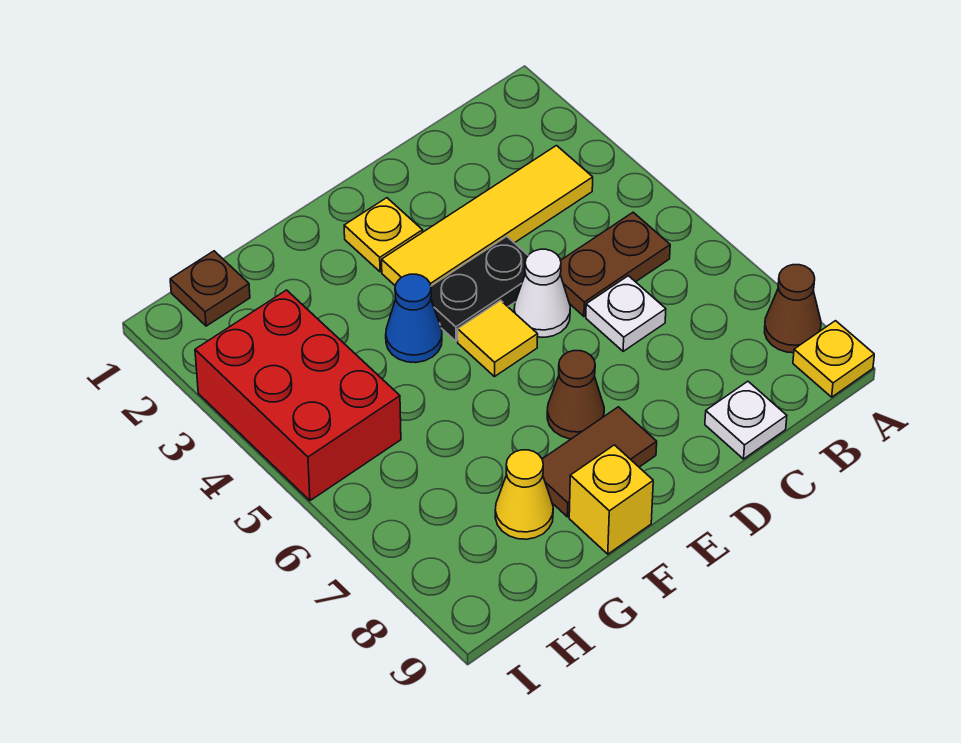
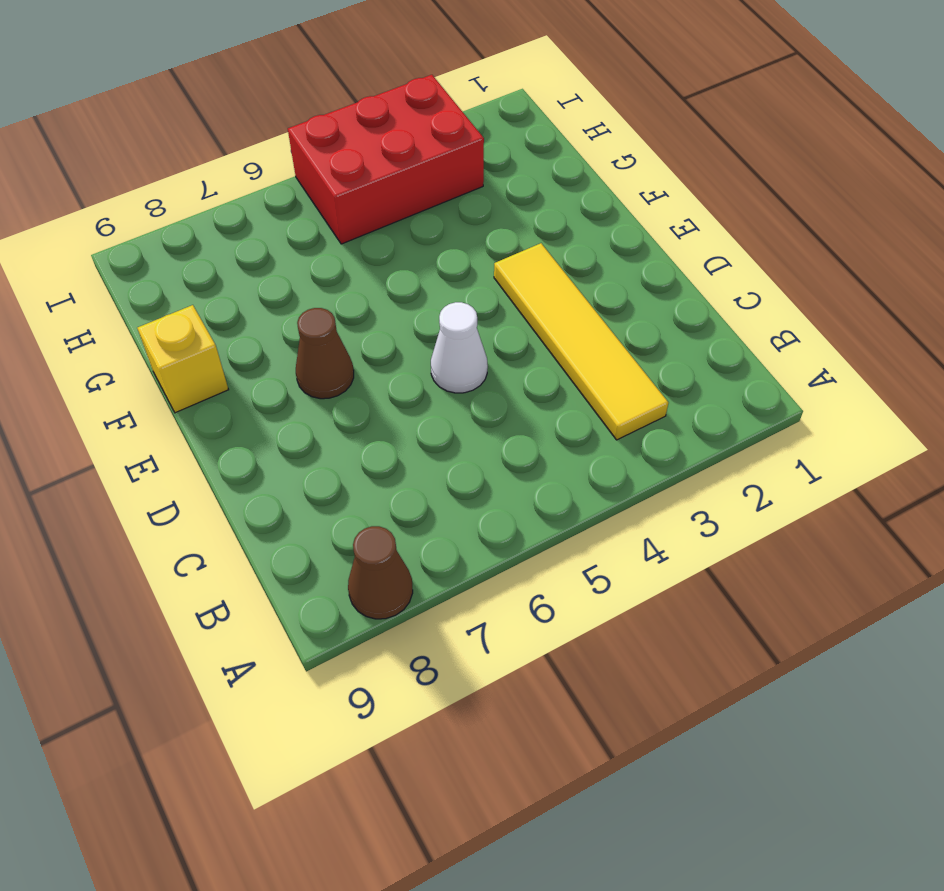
none -> yellow 1x1 plate [793,321,874,397]
none -> brown 1x2 plate [560,212,670,316]
none -> white 1x1 plate [586,276,666,351]

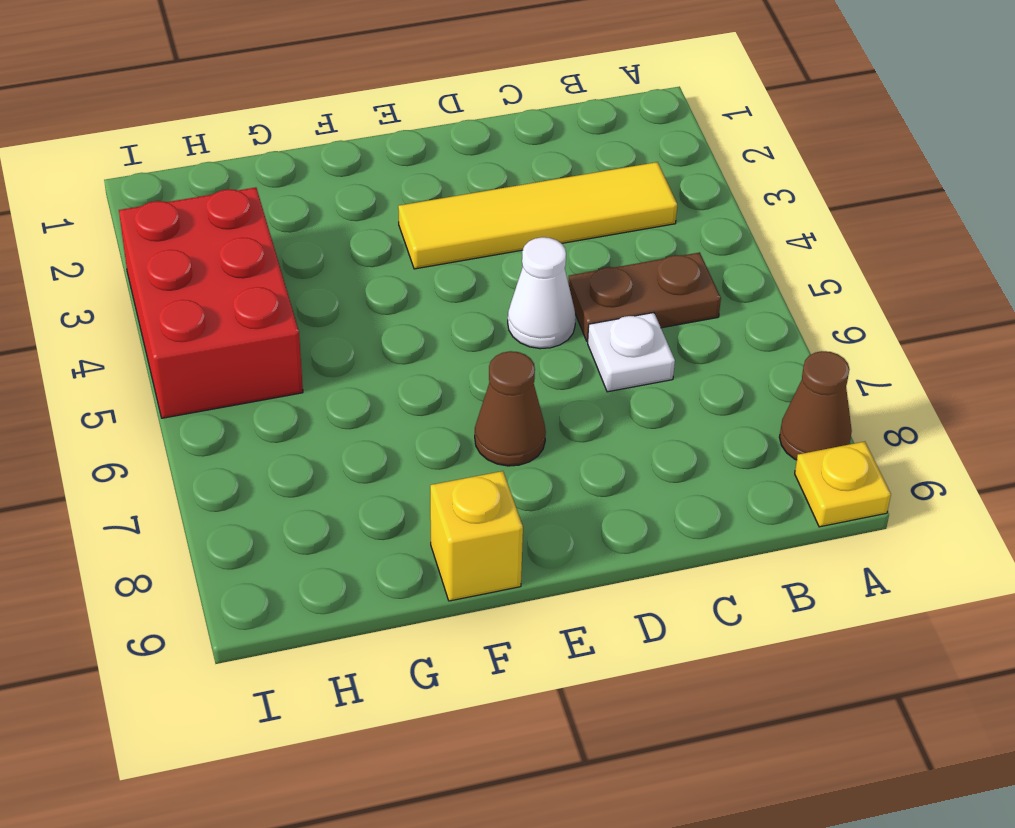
none -> white 1x1 plate [705,381,787,459]
none -> black 1x2 plate [431,237,528,341]
none -> yellow 1x1 plate [344,198,423,272]

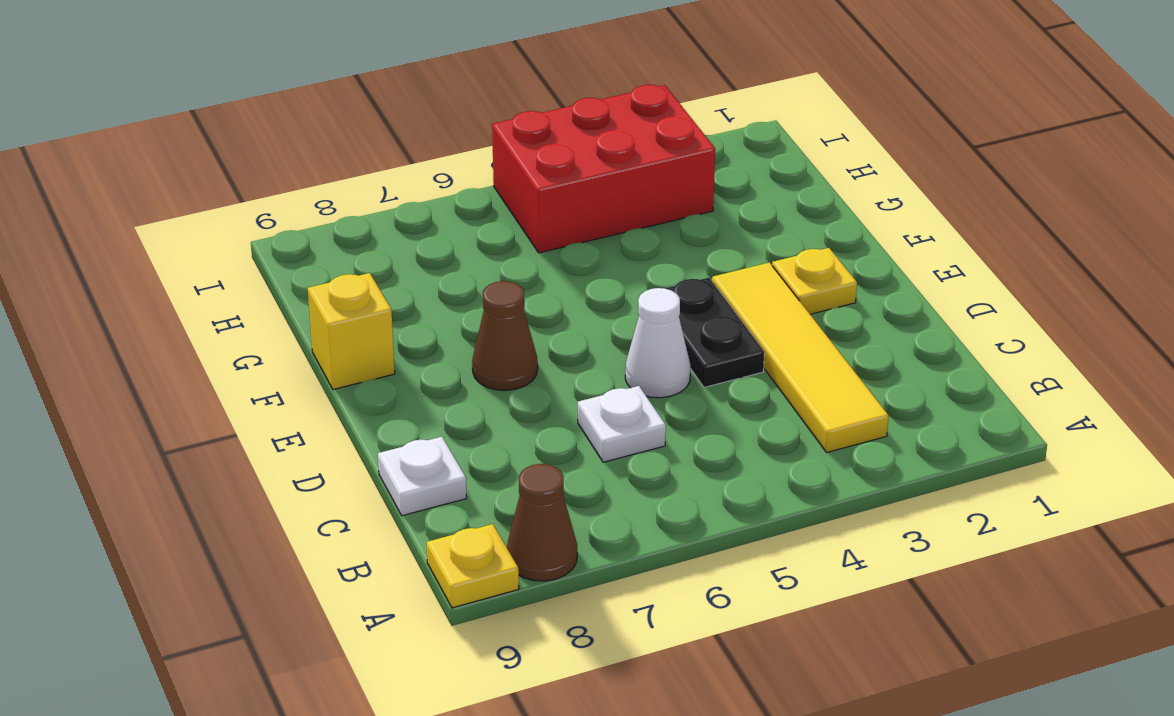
none -> brown 1x2 plate [560,212,670,316]
none -> yellow 1x1 tile [458,300,538,377]
none -> brown 1x2 tile [542,407,657,517]

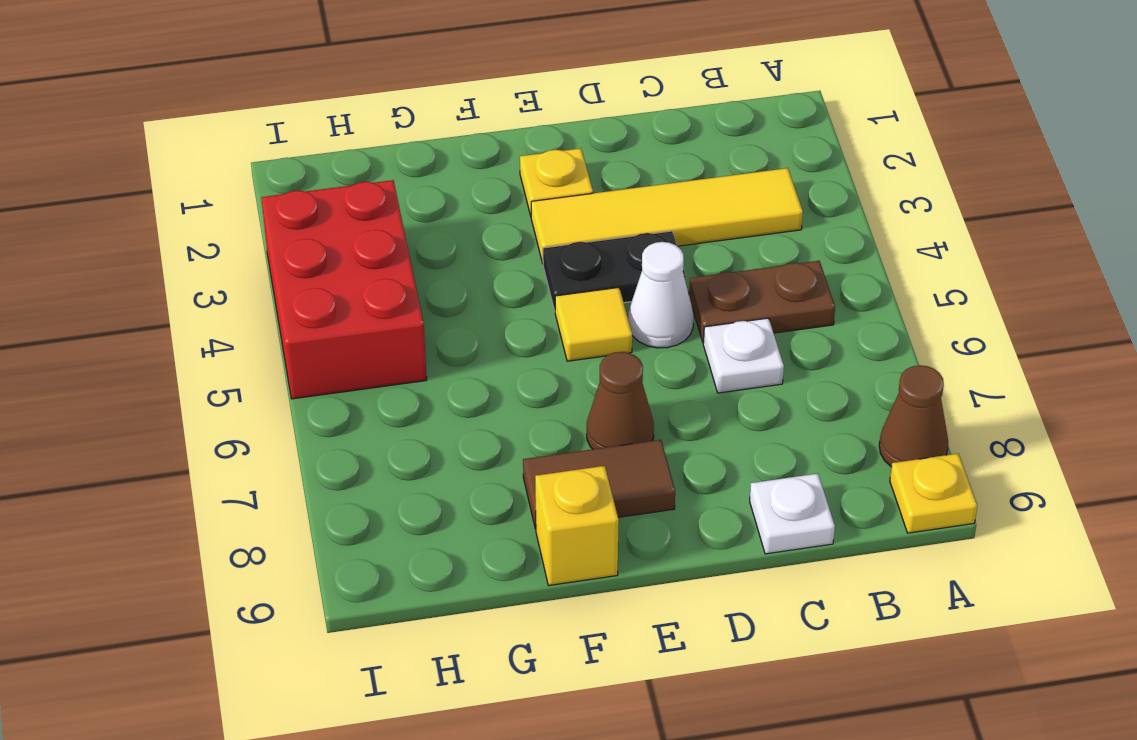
none -> blue 1x1 cone [386,274,442,363]
none -> yellow 1x1 cone [495,450,553,539]
none -> brown 1x1 plate [170,251,250,326]

